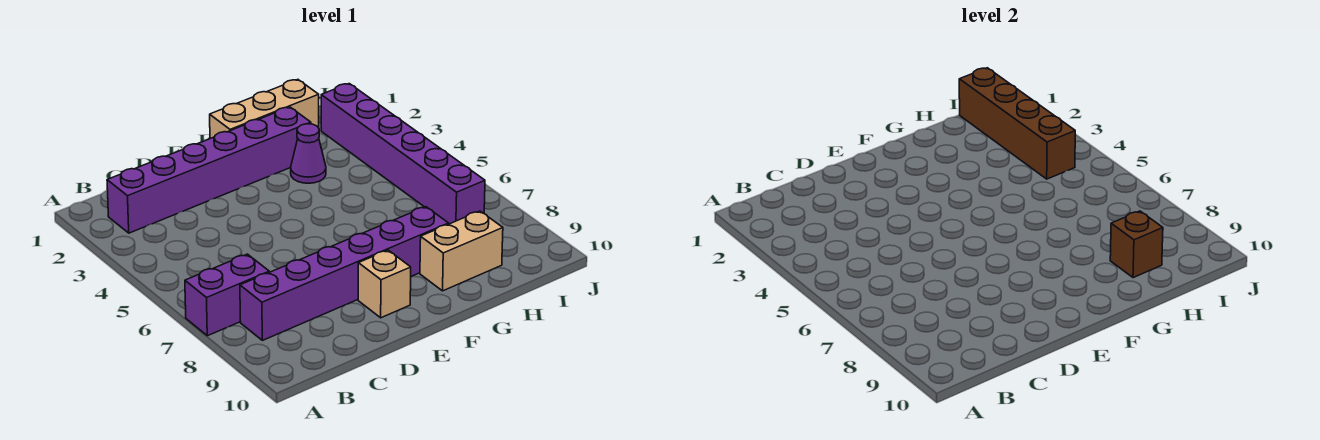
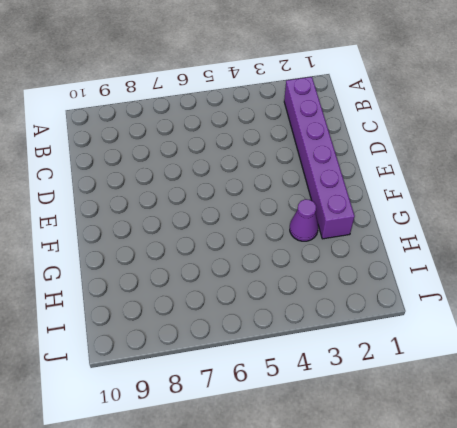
none -> purple 1x2 brick [185,254,269,336]
none -> purple 1x6 brick [240,207,449,340]

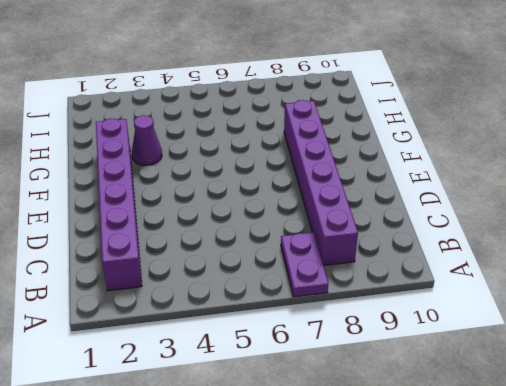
purple 1x2 plate [281,232,328,297] -> purple 1x2 brick [185,254,269,336]
none -> tan 1x1 brick [358,250,411,318]
none -> tan 1x3 brick [210,80,319,139]

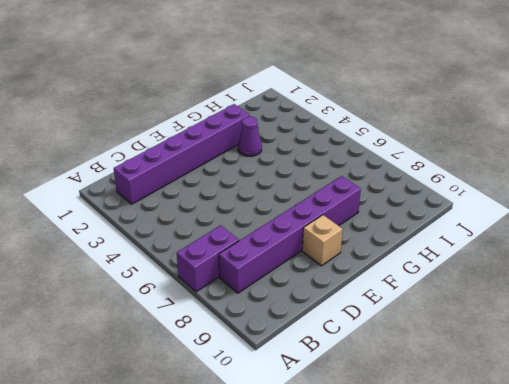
none -> tan 1x3 brick [210,80,319,139]
none -> tan 1x2 brick [420,211,503,291]

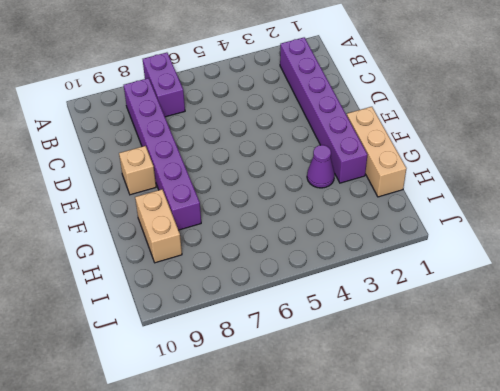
none -> purple 1x6 brick [321,84,485,224]
none -> brown 1x1 brick [1110,211,1163,278]

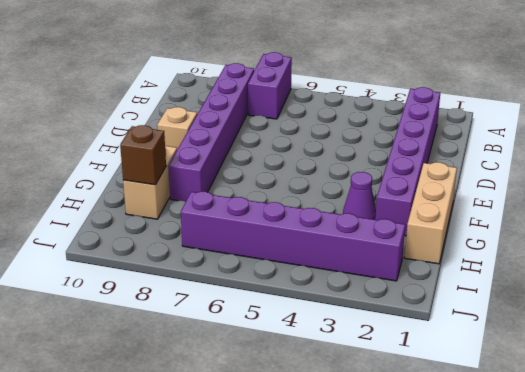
none -> brown 1x4 brick [959,68,1075,179]

